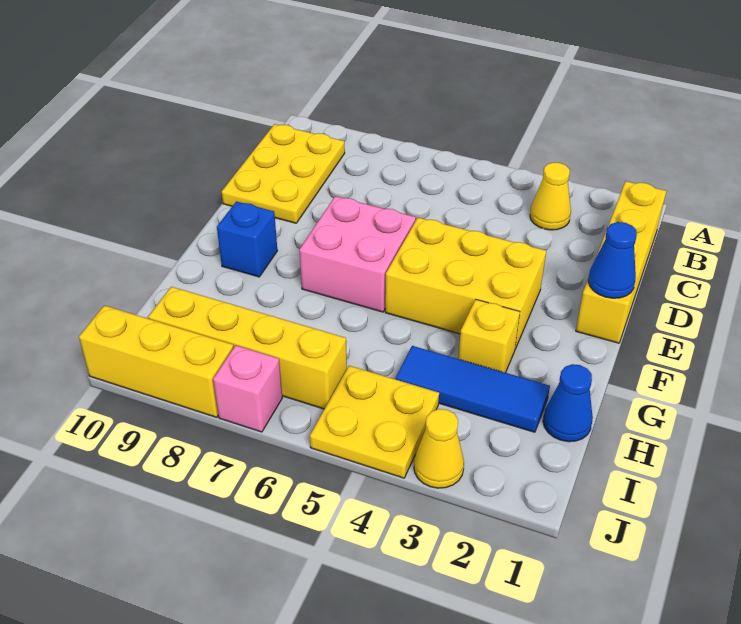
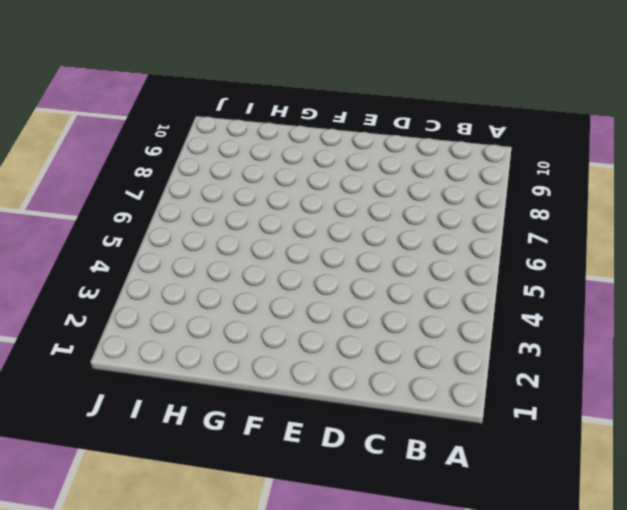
none -> yellow 1x4 brick [576,181,666,343]
none -> yellow 1x1 cone [530,162,571,230]
none -> yellow 2x3 plate [222,124,345,223]

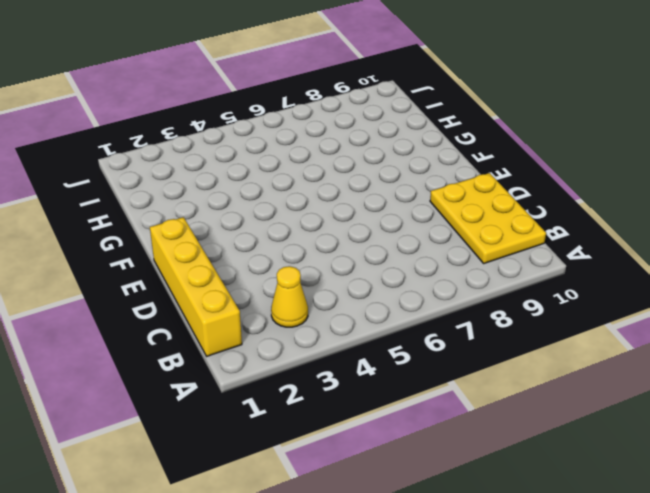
none -> yellow 2x3 brick [385,218,546,349]
none -> pink 2x2 brick [299,196,416,312]
none -> blue 1x1 brick [217,201,277,277]

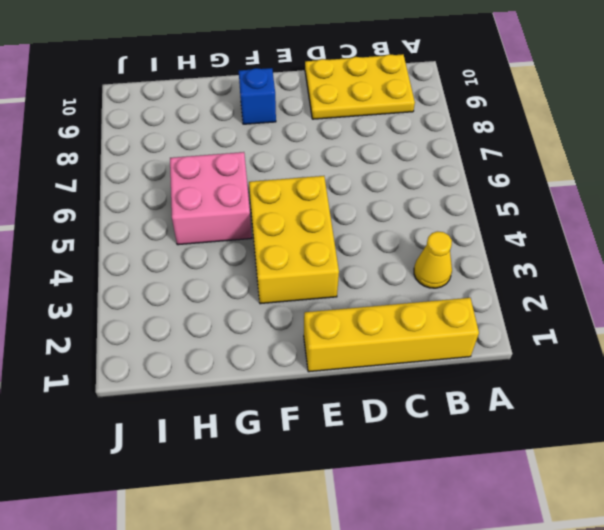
pink 2x2 brick [170,152,252,245] -> pink 2x2 brick moved to [299,196,416,312]
none -> yellow 1x1 brick [458,300,520,373]
none -> blue 1x1 cone [543,364,593,442]
none -> blue 1x3 tile [396,346,550,432]

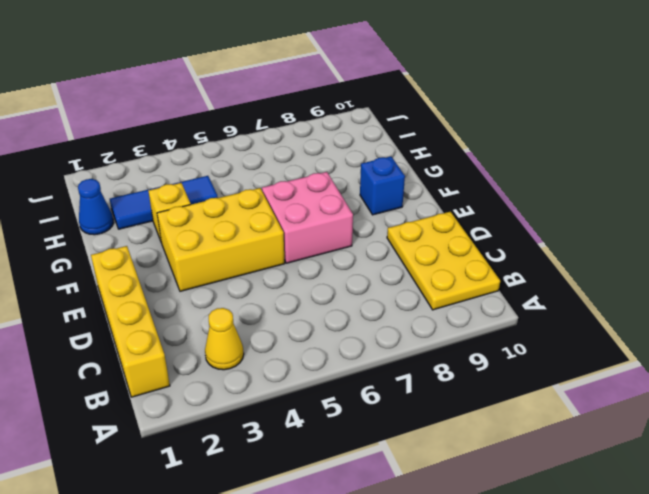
none -> yellow 2x2 plate [310,366,439,478]
none -> yellow 1x4 brick [148,287,347,409]
none -> yellow 1x1 cone [414,409,464,488]

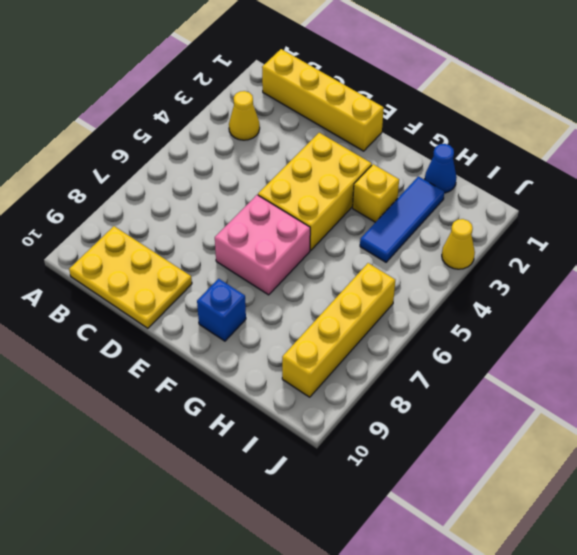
none -> yellow 2x2 plate [310,366,439,478]
none -> pink 1x1 brick [213,345,282,432]
none -> yellow 1x3 brick [79,305,234,417]

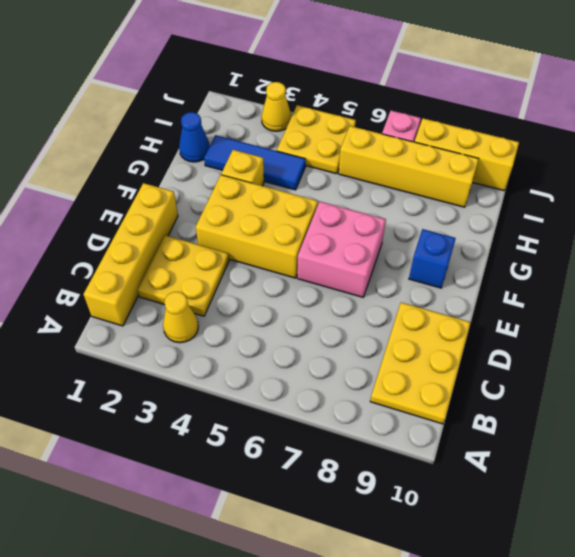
yellow 2x2 plate [138,235,229,316] -> none
none -> blue 1x1 cone [588,222,637,298]

